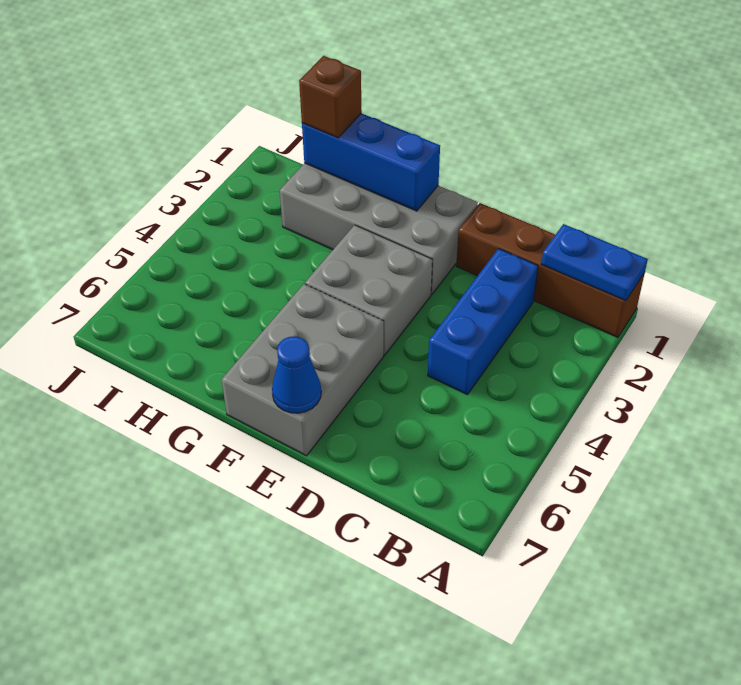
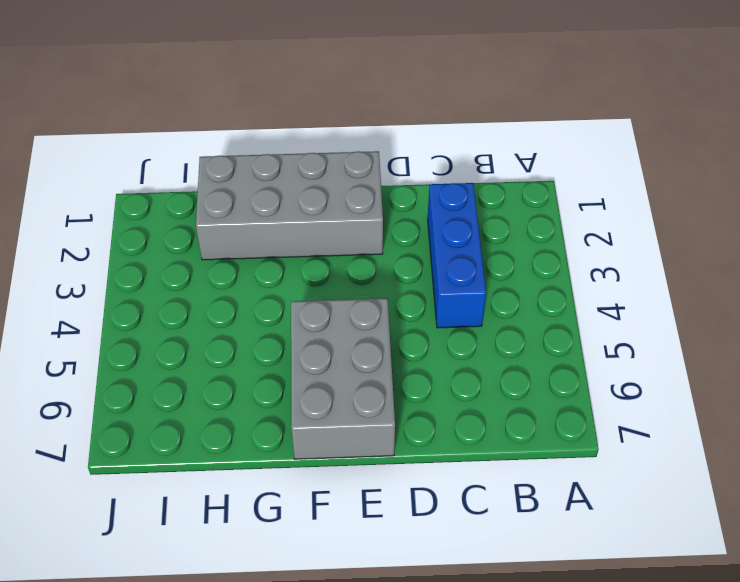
none -> brown 1x4 brick [456,203,645,337]
none -> grey 2x2 brick [305,225,432,355]

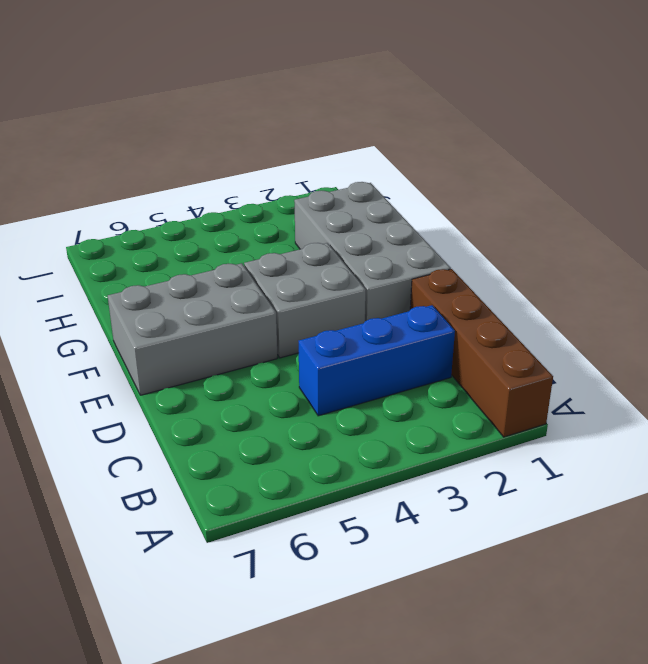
none -> blue 1x2 plate [541,224,648,301]
none -> blue 1x1 cone [272,336,321,413]

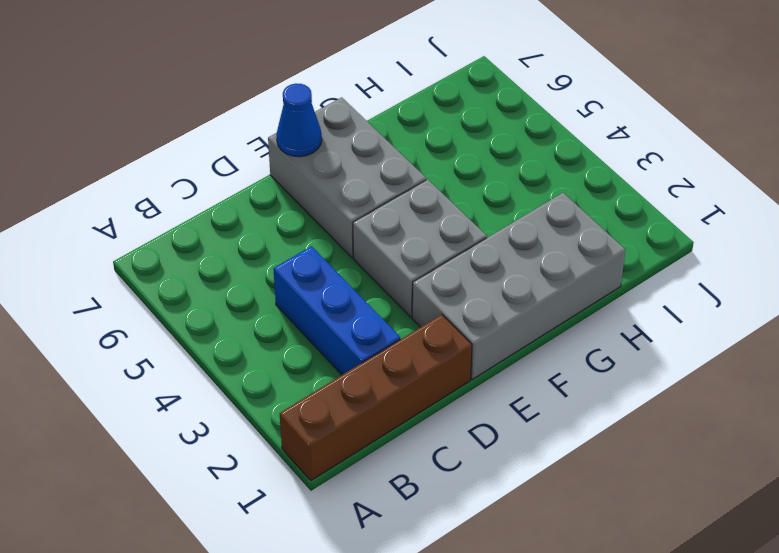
none -> blue 1x2 plate [541,224,648,301]
none -> blue 1x3 brick [302,113,440,211]

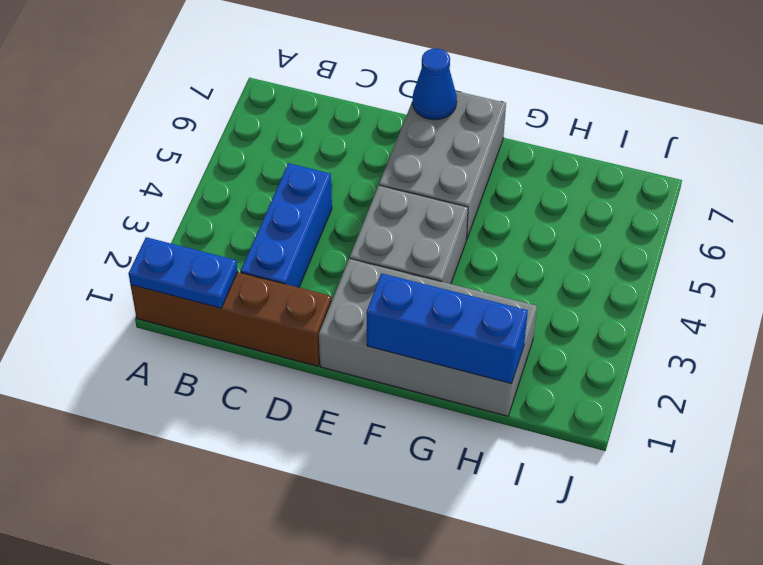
none -> brown 1x1 brick [299,56,362,138]

